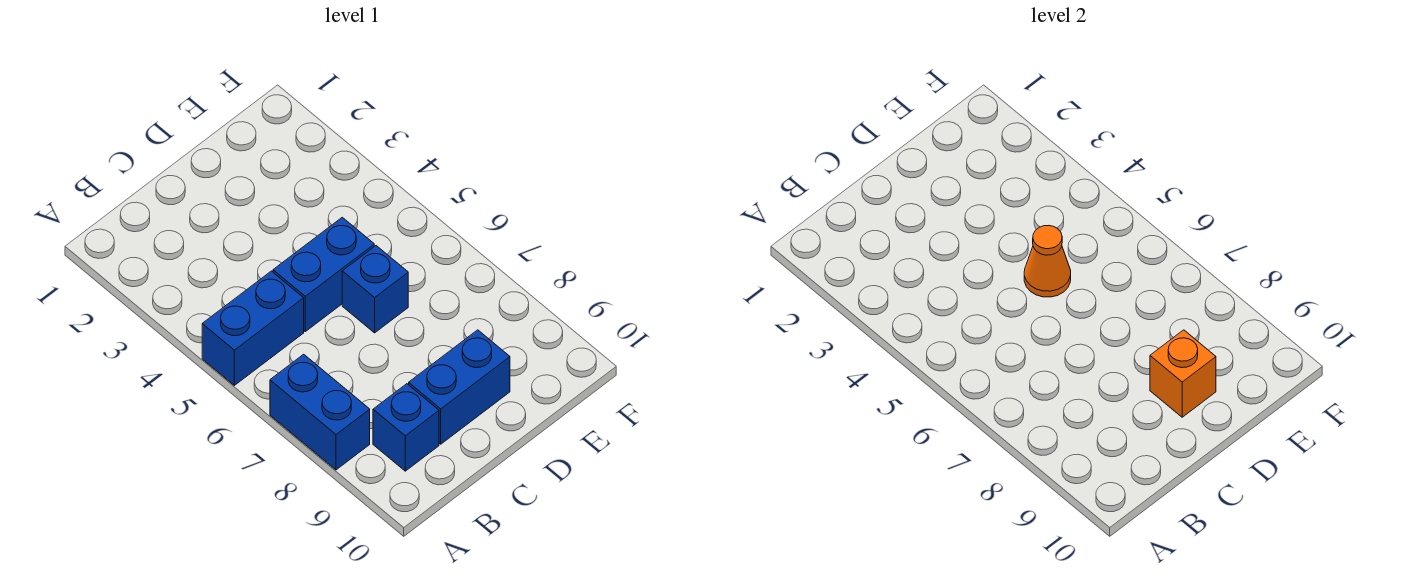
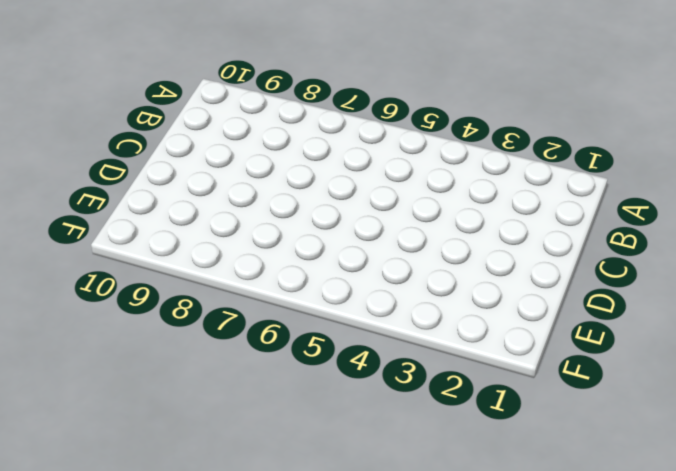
none -> blue 1x2 brick [202,271,304,385]
none -> blue 1x2 brick [270,354,370,470]

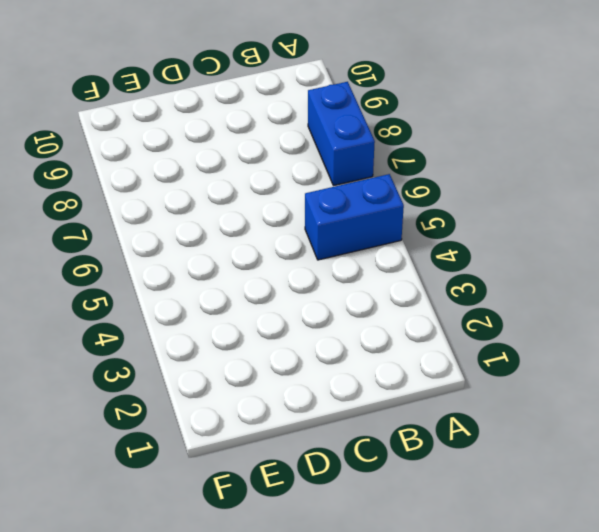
none -> blue 1x1 brick [373,384,439,471]
none -> blue 1x2 brick [273,217,374,331]

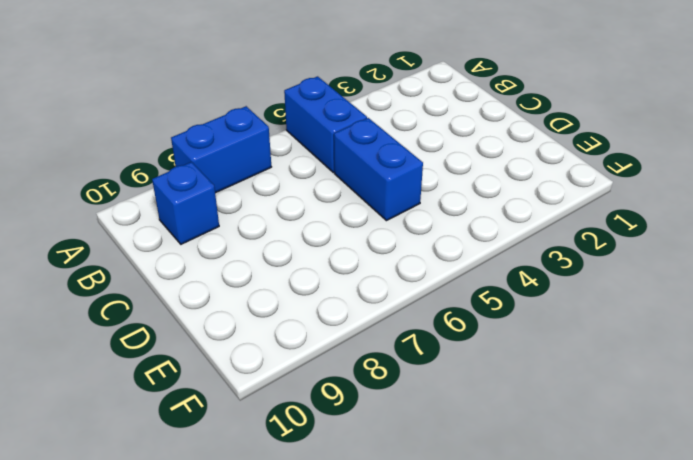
none -> blue 1x2 brick [409,330,510,444]
none -> blue 1x1 brick [342,246,408,333]

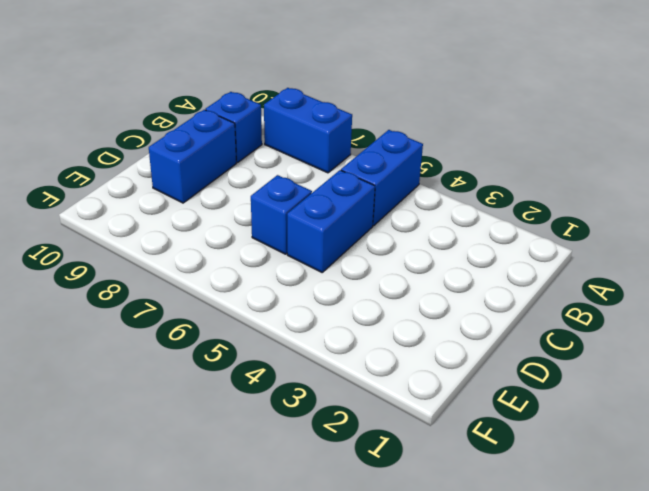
none -> orange 1x1 cone [1024,226,1071,297]
none -> orange 1x1 brick [1150,330,1216,417]

